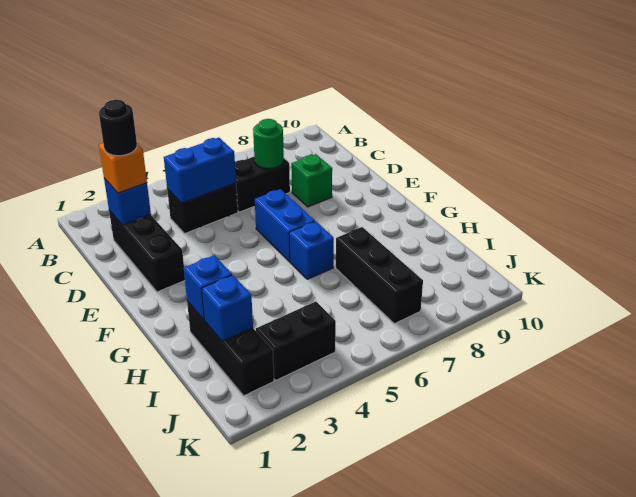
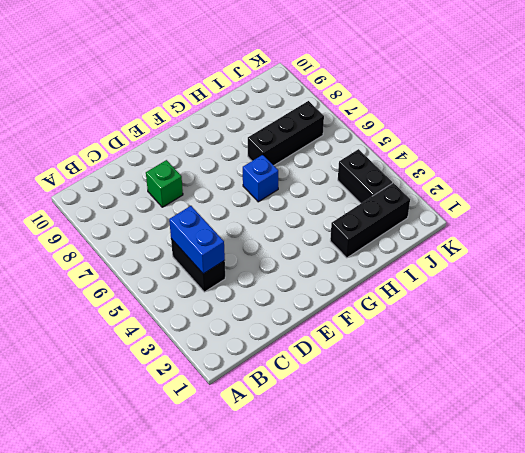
none -> black 1x3 brick [109,210,185,292]
none -> black 1x2 brick [235,157,290,212]
none -> blue 1x2 brick [255,189,315,262]

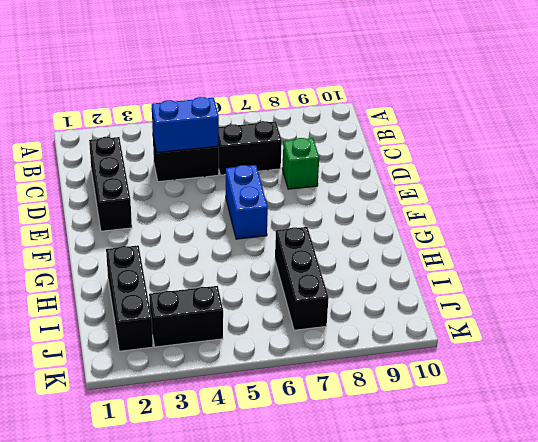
none -> blue 1x1 brick [289,221,334,279]
none -> blue 1x1 brick [104,178,151,225]
none -> green 1x1 round brick [253,119,284,169]

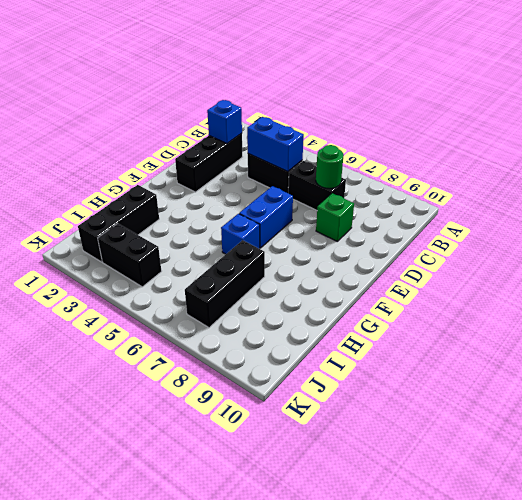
none -> blue 1x1 brick [184,255,232,320]
none -> blue 1x1 brick [202,275,253,341]
none -> orange 1x1 brick [99,143,147,193]

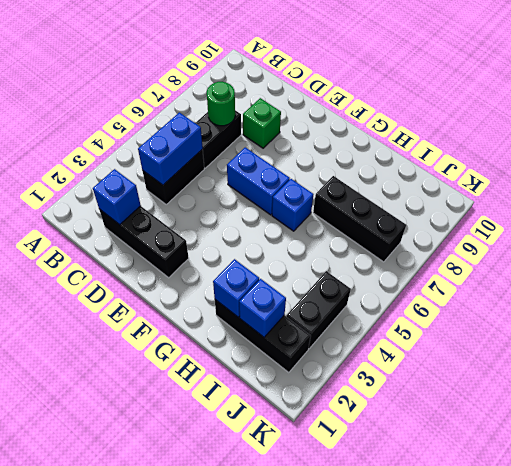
none -> orange 1x1 brick [99,143,147,193]
none -> black 1x1 round brick [99,100,137,156]

